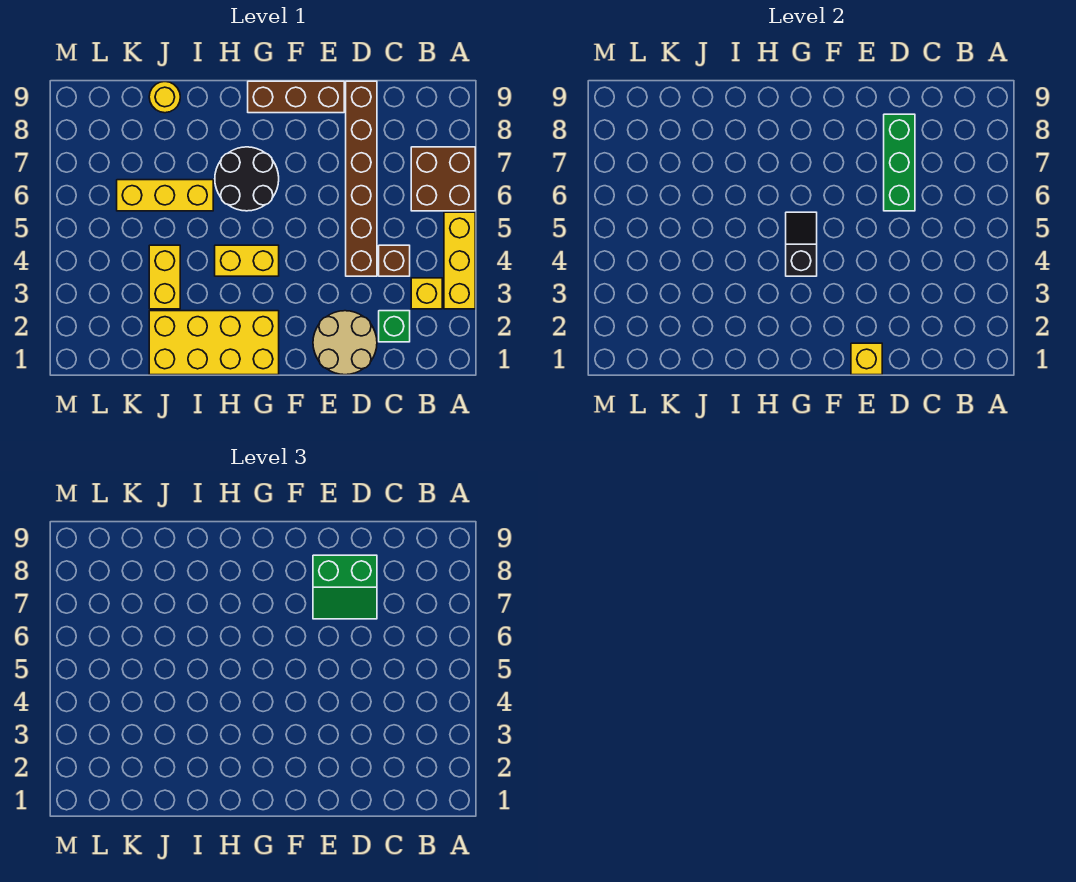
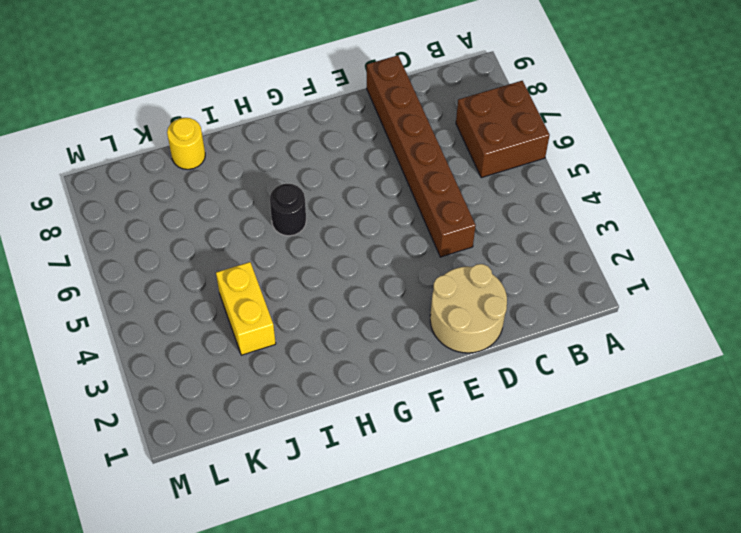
black 1x1 round brick [270,184,306,236] -> black 2x2 round brick [215,147,279,211]
none -> yellow 1x3 brick [444,212,475,309]
none -> yellow 1x1 brick [411,278,442,309]
none -> green 1x1 brick [379,311,410,342]

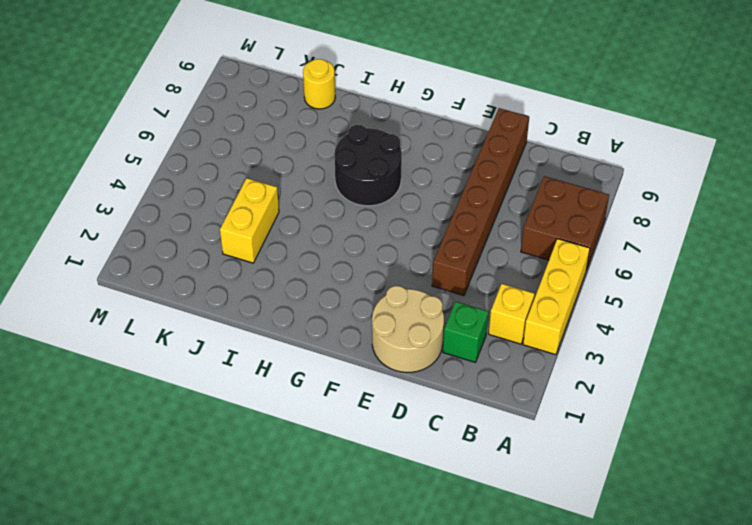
none -> brown 1x1 brick [379,245,410,276]
none -> brown 1x3 brick [248,81,344,113]
none -> yellow 2x4 brick [149,311,279,375]

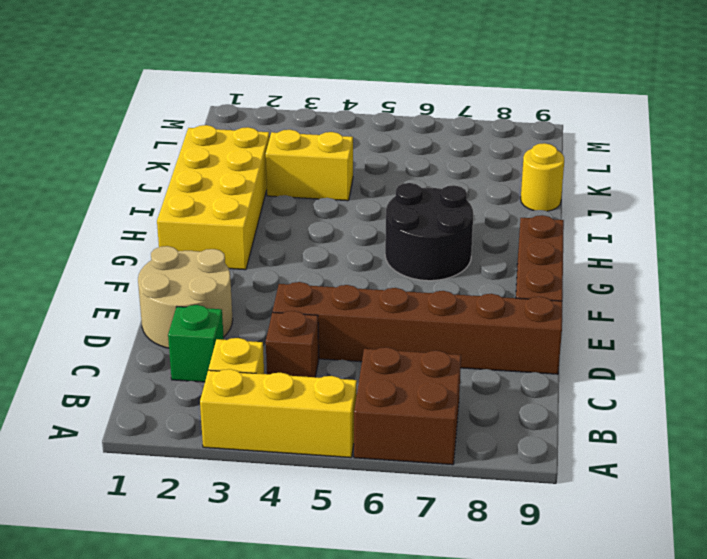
none -> yellow 1x2 brick [215,245,279,276]
none -> yellow 1x3 brick [117,180,213,211]
none -> green 1x3 brick [884,114,915,211]

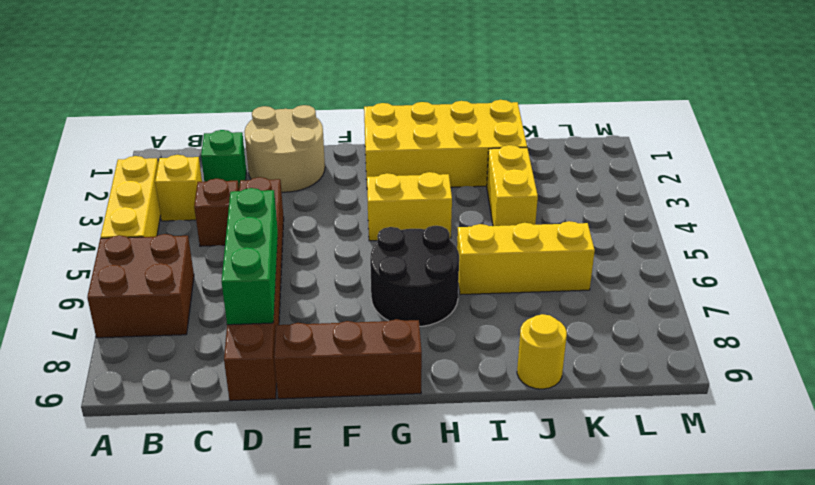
none -> yellow 1x1 brick [851,343,882,375]
none -> black 1x2 slope [786,212,817,276]
none -> green 2x2 slope [313,555,377,619]

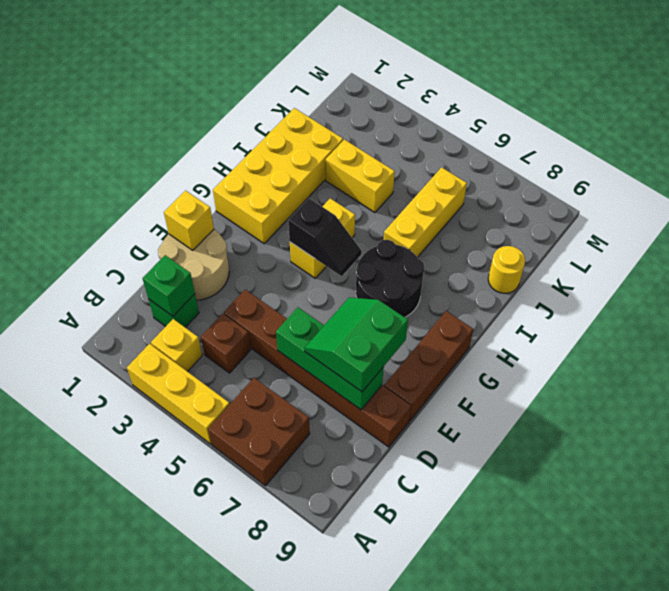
green 1x1 brick [143,255,195,316] -> none

